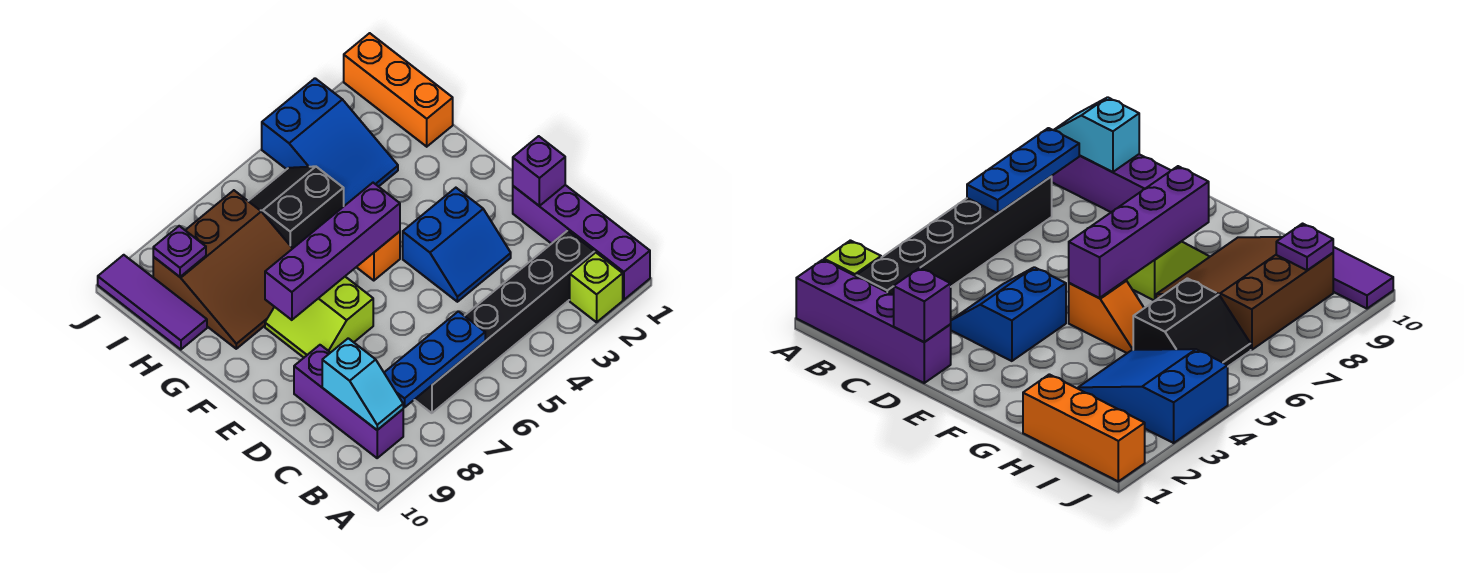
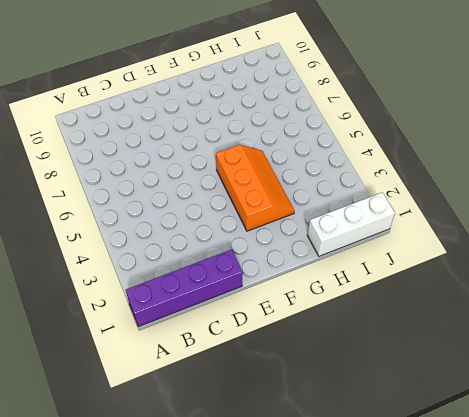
orange 2x3 slope [216,145,294,231] -> orange 1x2 slope [357,231,400,281]
white 1x3 brick [307,192,395,256] -> orange 1x3 brick [344,33,453,147]
none -> lime 1x1 brick [570,253,623,322]
none -> black 1x6 brick [414,231,594,413]
none -> purple 1x3 brick [294,345,403,458]

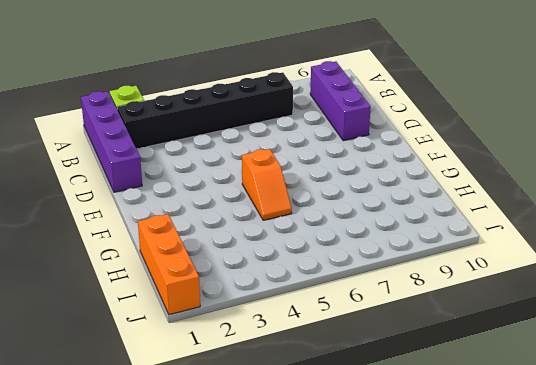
none -> blue 2x2 slope [403,188,511,302]
none -> lime 2x2 slope [265,277,373,357]
none -> brown 3x3 slope [153,190,293,349]

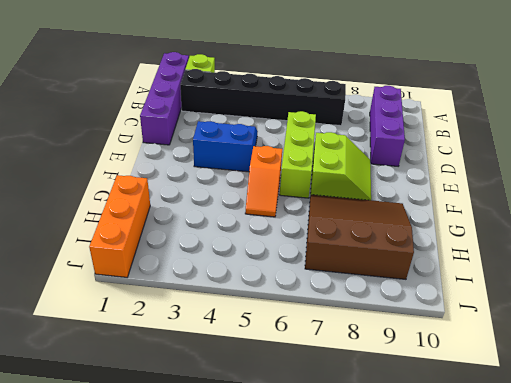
lime 1x3 brick [280,111,316,198] -> none
none -> blue 2x3 slope [262,78,398,206]
none -> black 2x2 slope [249,166,344,248]
none -> purple 1x3 tile [98,255,207,350]

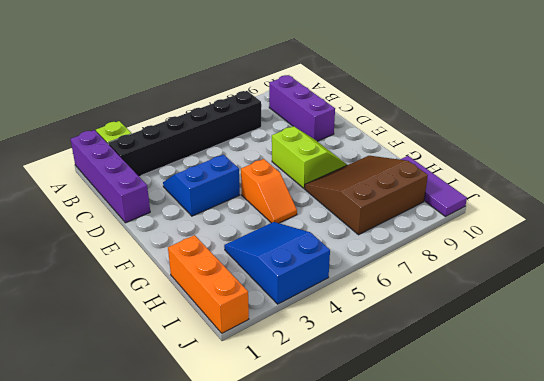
none -> black 2x2 slope [249,166,344,248]
none -> blue 1x3 plate [384,311,485,407]
none -> cyan 1x2 slope [322,338,403,430]

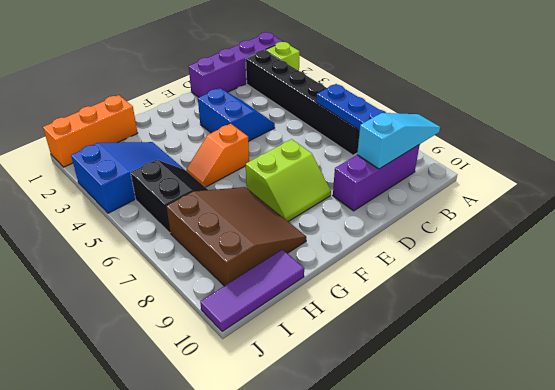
cyan 1x3 slope [357,113,440,169] -> cyan 1x2 slope [322,338,403,430]
black 2x2 slope [131,160,208,233] -> black 2x2 slope turned to [249,166,344,248]
none -> purple 1x1 brick [513,136,565,206]
none -> purple 1x4 brick [265,183,400,320]
none -> purple 1x1 plate [153,226,206,277]

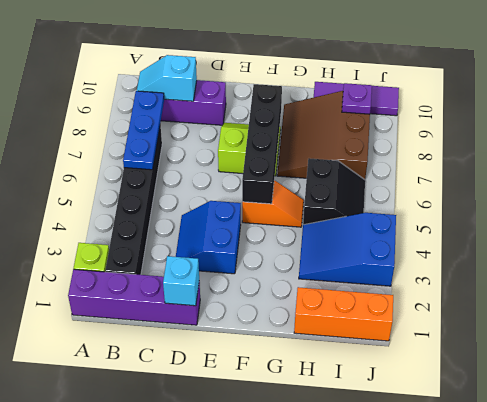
cyan 1x1 brick [163,256,199,306] -> purple 1x1 brick [513,136,565,206]
black 1x4 brick [242,84,282,204] -> purple 1x4 brick [265,183,400,320]

